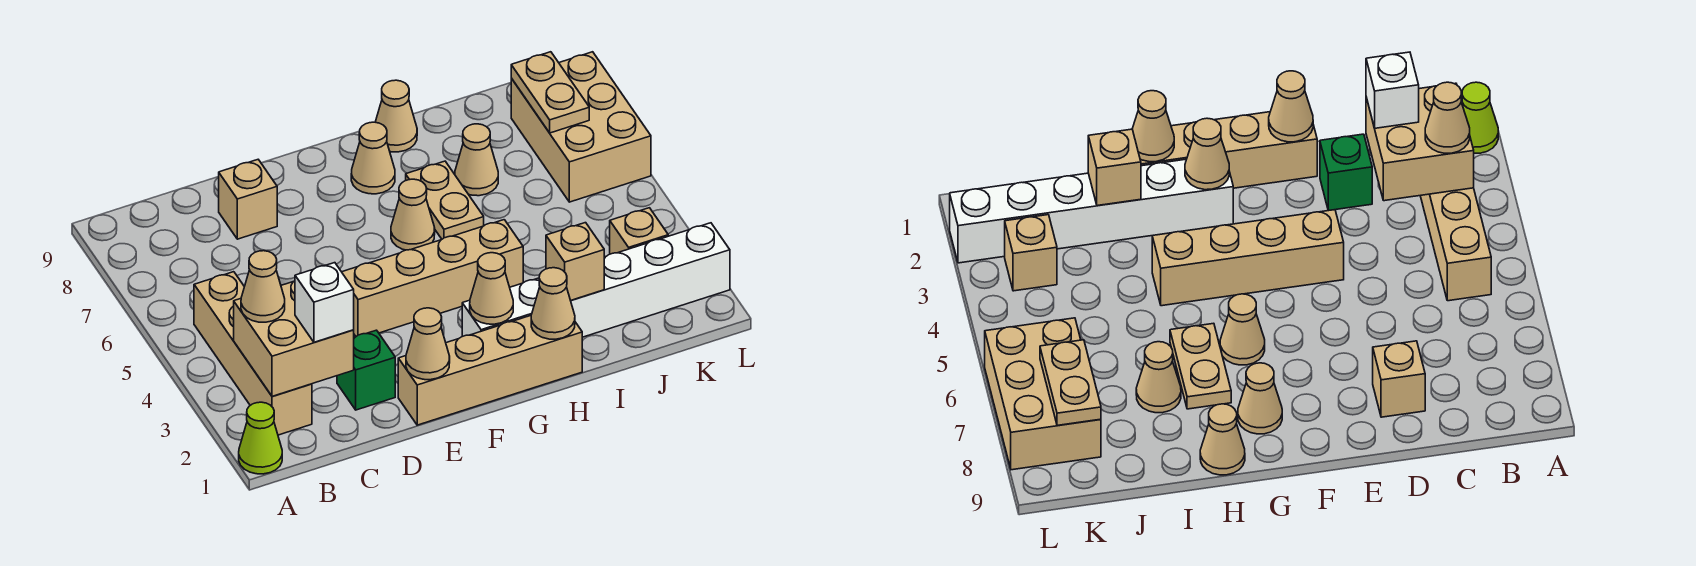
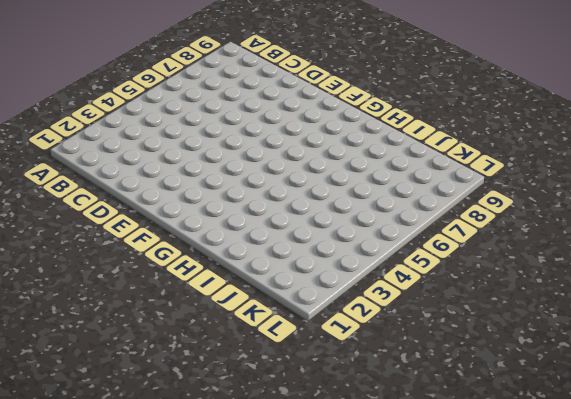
none -> lime 1x1 cone [239,402,282,474]
none -> tan 1x4 brick [194,272,312,435]
none -> green 1x1 brick [337,330,395,410]

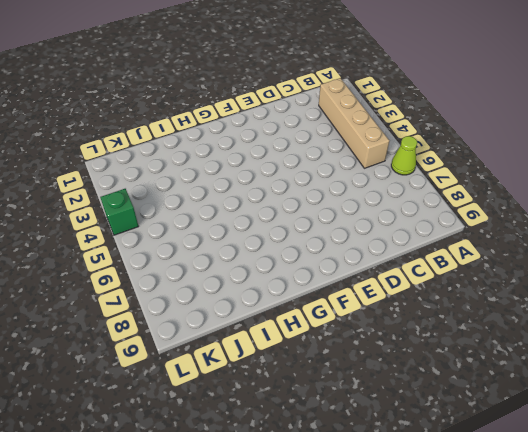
lime 1x1 cone [391,136,417,175] -> lime 1x1 cone moved to [239,402,282,474]
green 1x1 brick [100,189,139,235] -> green 1x1 brick moved to [337,330,395,410]
none -> tan 1x1 brick [219,160,277,239]
none -> tan 1x4 brick [398,316,582,425]
none -> tan 1x4 brick [342,220,523,336]

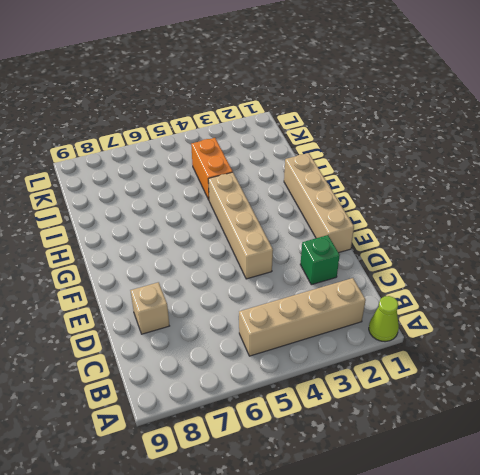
orange 1x2 brick [191,138,233,200] -> none
none -> white 1x6 brick [462,223,730,337]
none -> tan 1x1 cone [391,179,435,250]
none -> tan 1x1 cone [351,122,395,194]

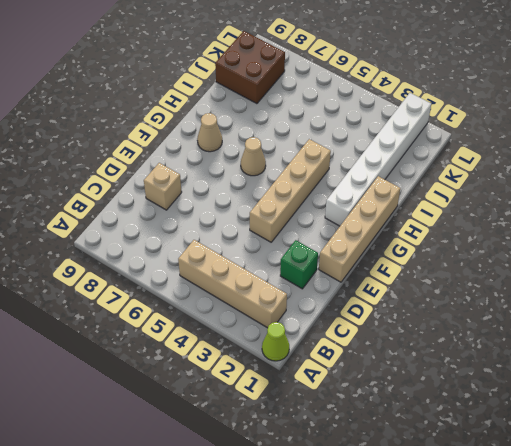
brown 2x2 brick [215,31,285,104] -> tan 2x3 brick [511,52,651,202]
none -> tan 1x2 plate [406,161,484,239]
none -> tan 1x1 cone [376,80,417,152]
none -> tan 1x1 cone [455,124,498,196]

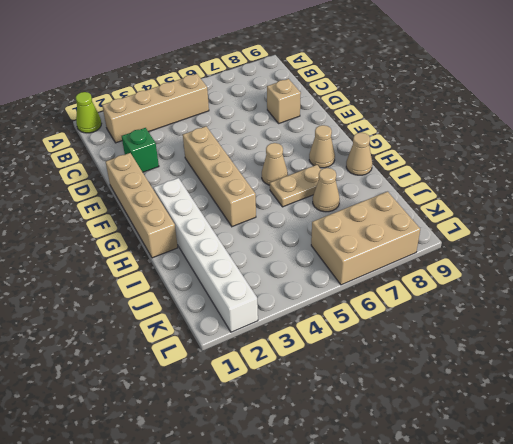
none -> tan 1x1 brick [610,208,668,254]
none -> tan 2x2 brick [234,281,354,397]
none -> tan 1x1 cone [406,308,450,380]

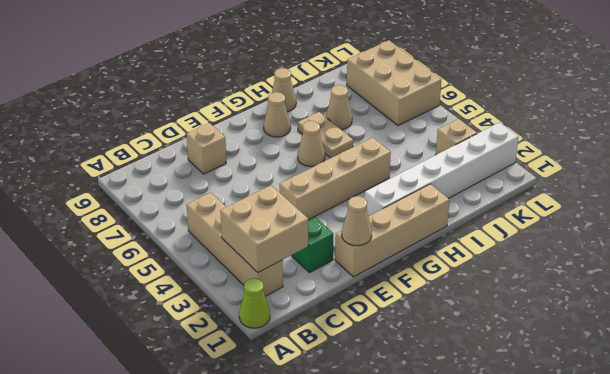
none -> tan 1x1 cone [470,253,513,324]
none -> tan 1x1 cone [531,268,575,339]
none -> tan 1x1 brick [546,223,604,300]

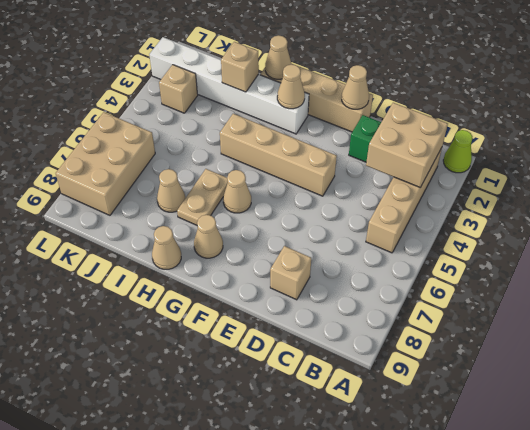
none -> tan 1x2 plate [511,52,589,133]
none -> tan 1x1 cone [241,251,285,322]
none -> white 1x1 brick [295,263,354,342]

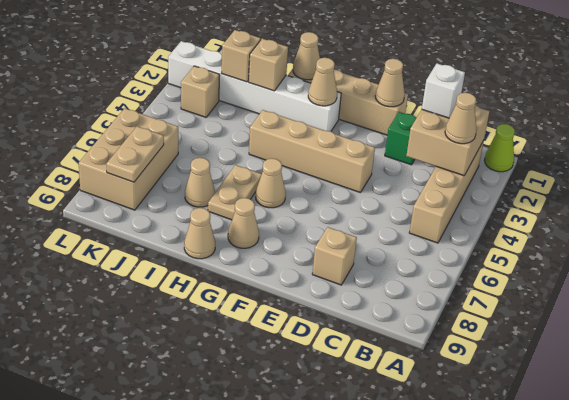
tan 1x1 brick [221,30,261,82] -> none

